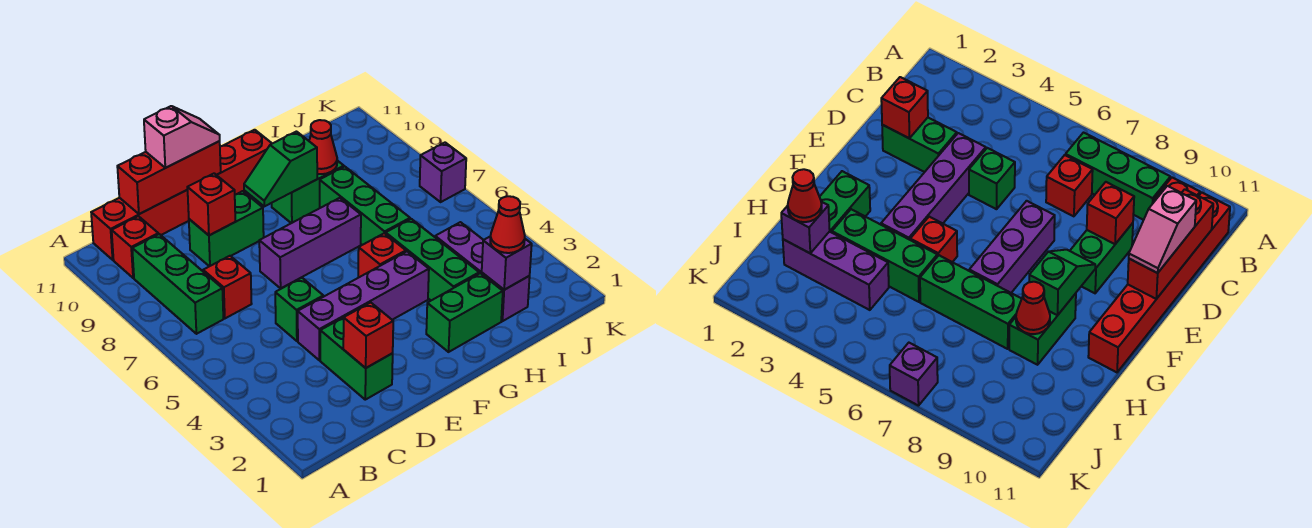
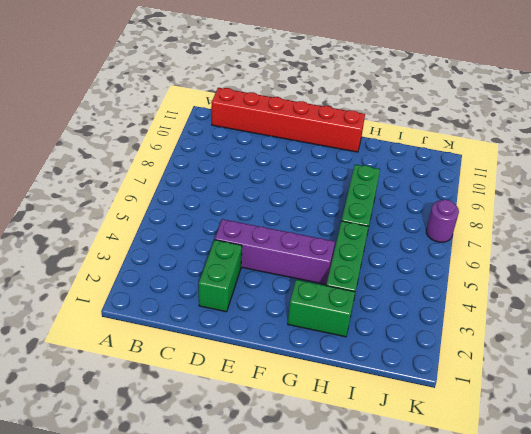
purple 1x1 round brick [426,200,459,242] -> purple 1x1 brick [420,143,466,202]
none -> green 1x3 brick [132,234,223,334]
none -> red 1x1 brick [112,216,158,278]
none -> red 1x1 brick [203,256,252,318]

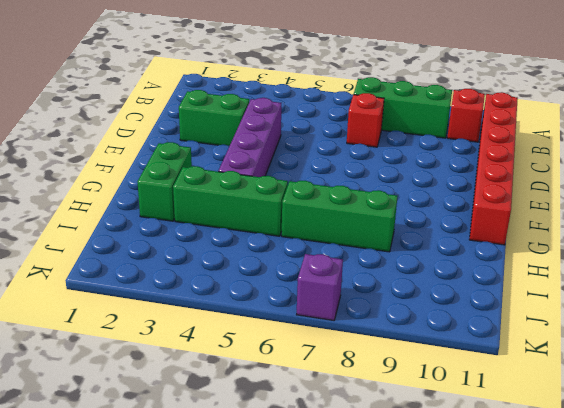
none -> green 1x1 brick [275,278,323,341]
none -> green 1x2 brick [189,191,264,266]
none -> purple 1x3 brick [259,198,361,288]

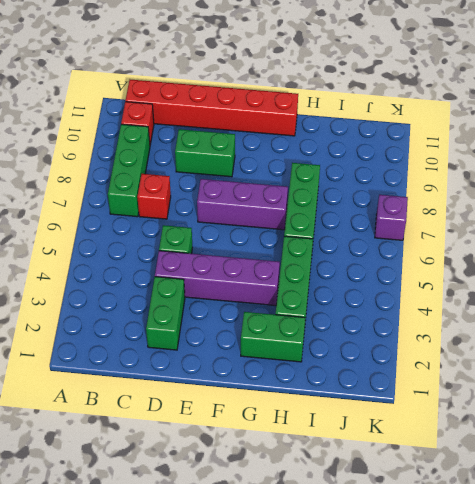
none -> red 1x1 brick [358,233,406,278]
none -> green 1x2 brick [272,161,344,223]
none -> purple 1x3 brick [435,222,530,321]

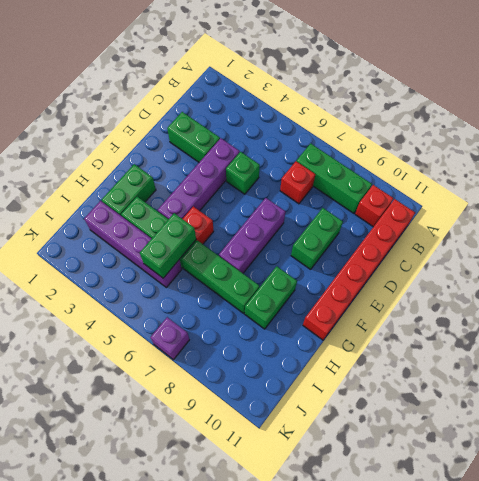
green 1x2 brick [140,213,196,278] -> none
purple 1x4 brick [84,201,182,287] -> purple 1x3 brick [435,222,530,321]
none -> red 1x3 brick [117,141,221,214]
none -> red 1x1 brick [343,303,393,368]
none -> red 1x1 brick [187,173,235,235]

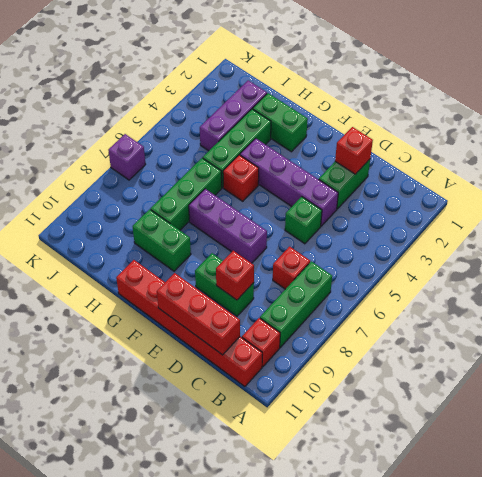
none -> green 1x2 slope [244,132,317,206]
none -> red 1x1 cone [309,120,337,174]
none -> purple 1x1 brick [482,236,532,290]

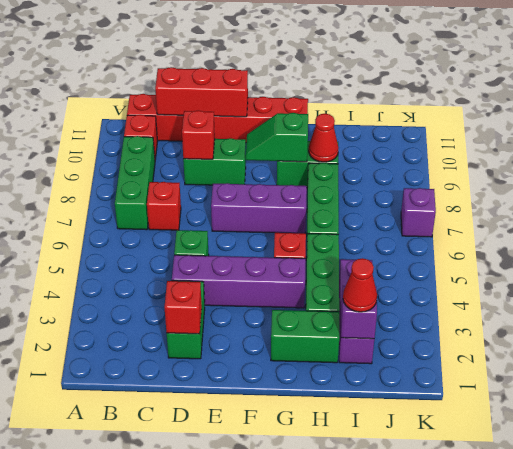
none -> pink 1x2 slope [144,106,220,168]

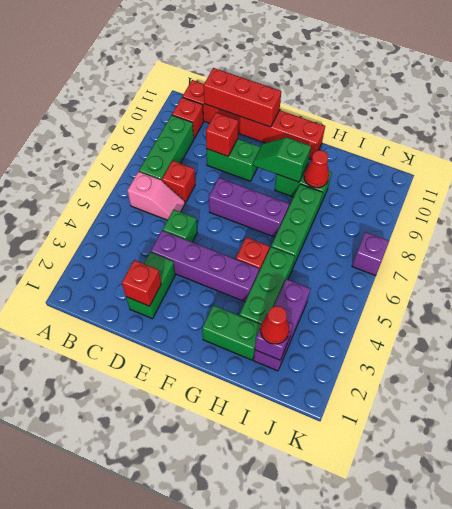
pink 1x2 slope [127,172,185,220] -> pink 1x2 slope moved to [144,106,220,168]

